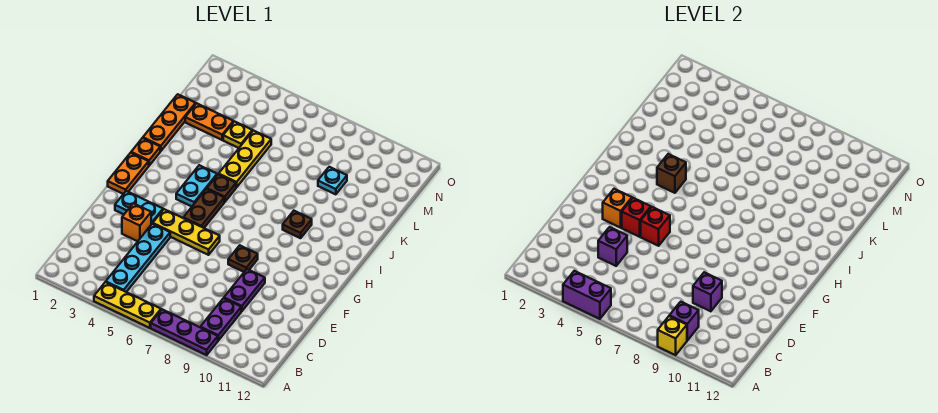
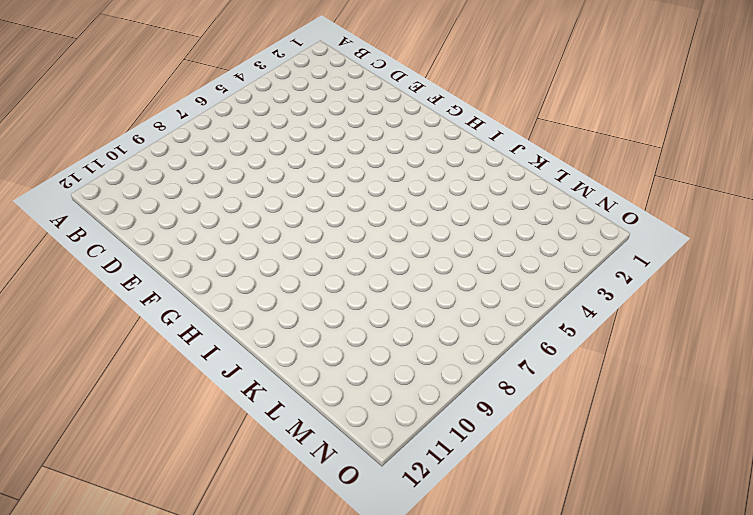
none -> yellow 1x3 plate [94,282,161,328]
none -> purple 1x3 plate [151,309,218,355]
none -> cyan 1x4 plate [106,224,170,292]

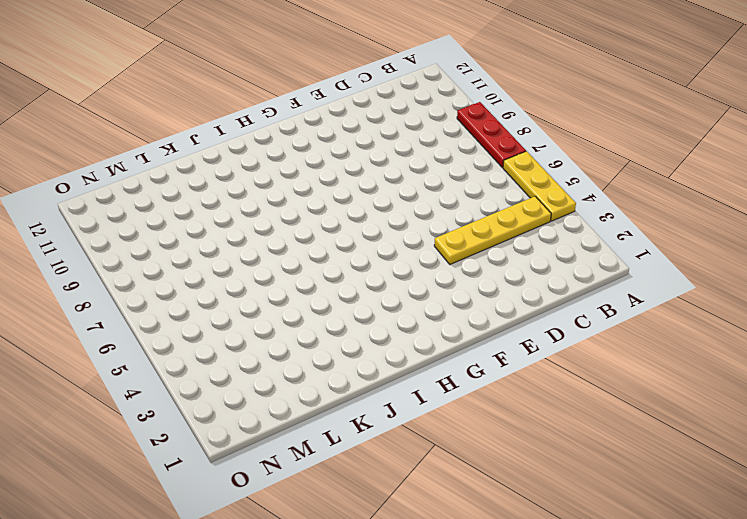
red 1x3 plate [457,102,526,168] -> purple 1x3 plate [151,309,218,355]
yellow 1x4 plate [434,196,551,264] -> cyan 1x4 plate [106,224,170,292]
none -> purple 1x2 plate [200,298,241,340]
none -> purple 1x2 plate [224,269,265,311]
none -> orange 1x1 brick [122,203,152,241]

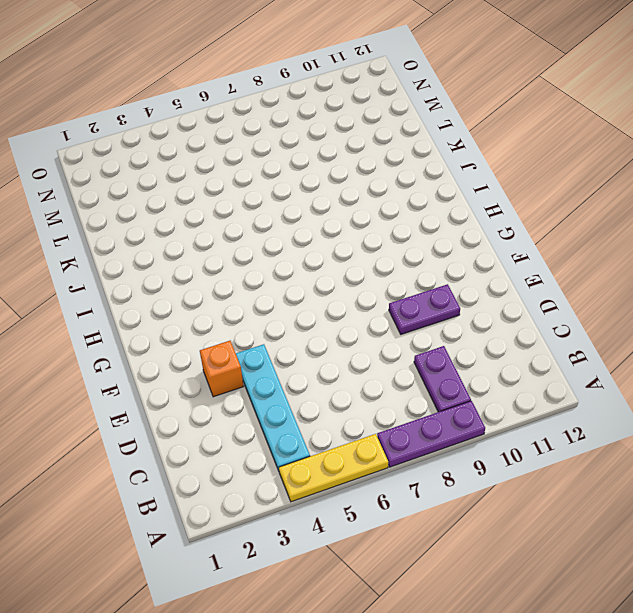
purple 1x2 plate [389,284,460,334] -> purple 1x2 plate turned to [224,269,265,311]
none -> cyan 1x2 plate [115,191,163,224]
none -> yellow 1x3 plate [153,209,220,255]
none -> brown 1x1 plate [228,245,258,272]

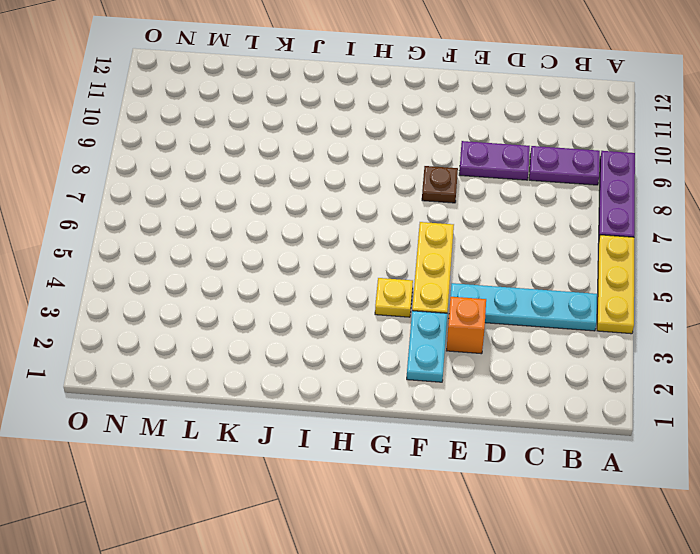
yellow 1x1 plate [375,278,413,317] -> yellow 1x1 plate moved to [223,122,252,148]
none -> orange 1x2 plate [108,153,149,194]
none -> brown 1x2 plate [184,189,224,228]
none -> cyan 1x2 plate [176,165,217,206]

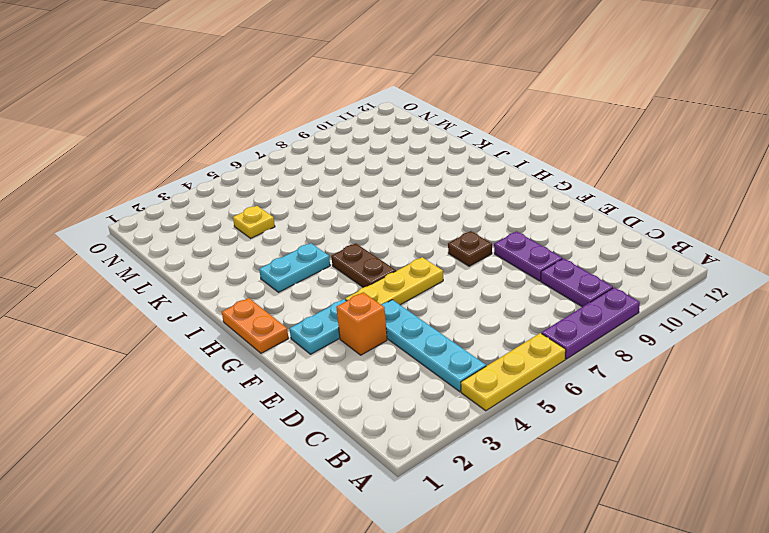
cyan 1x2 plate [259,243,330,292] -> cyan 1x2 plate turned to [176,165,217,206]
none -> orange 1x1 plate [131,138,160,165]
none -> brown 1x1 plate [207,174,236,202]
none -> brown 1x1 plate [283,211,312,238]

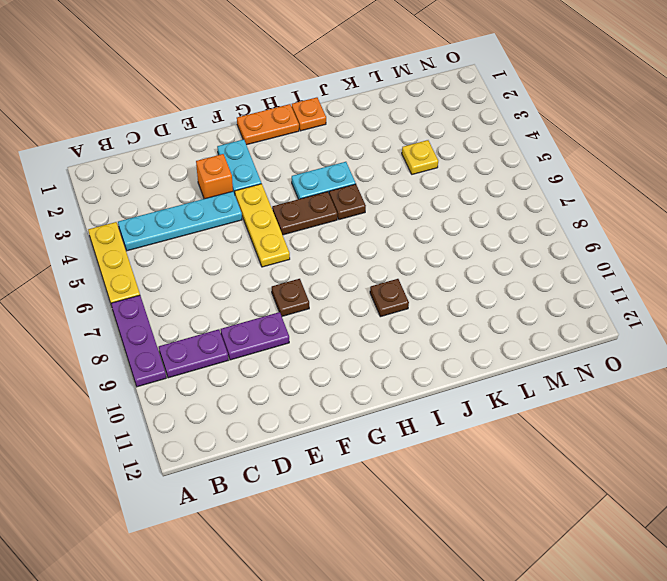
none -> orange 1x3 plate [143,94,196,151]
none -> yellow 1x3 plate [219,131,271,187]
none -> orange 1x2 plate [185,103,233,140]

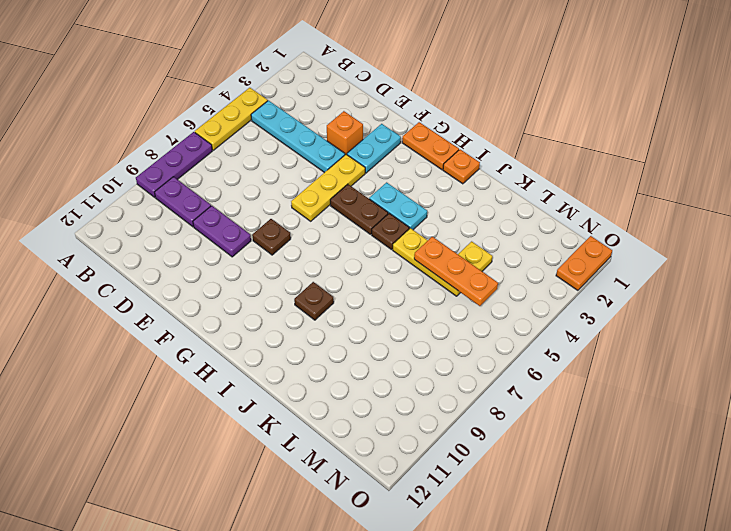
orange 1x3 plate [414,237,498,306] -> orange 1x3 plate moved to [143,94,196,151]
orange 1x2 plate [556,236,612,290] -> orange 1x2 plate moved to [185,103,233,140]
none -> cyan 1x1 plate [318,167,347,194]
none -> purple 1x2 brick [563,271,611,319]
none -> yellow 1x1 brick [658,316,687,355]

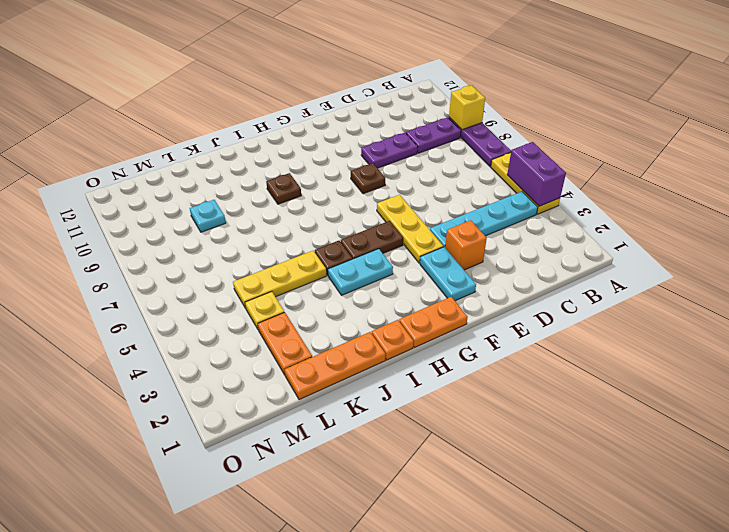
none -> purple 1x1 brick [670,302,699,340]
none -> purple 1x1 brick [598,227,627,266]
none -> purple 1x1 brick [693,272,722,311]

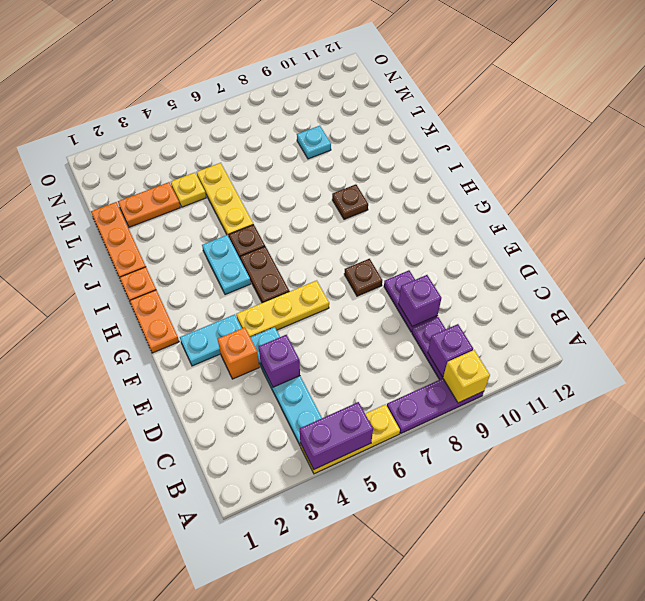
none -> orange 1x1 brick [603,189,632,228]
none -> red 1x1 brick [622,198,651,237]
none -> red 1x1 brick [641,207,670,246]

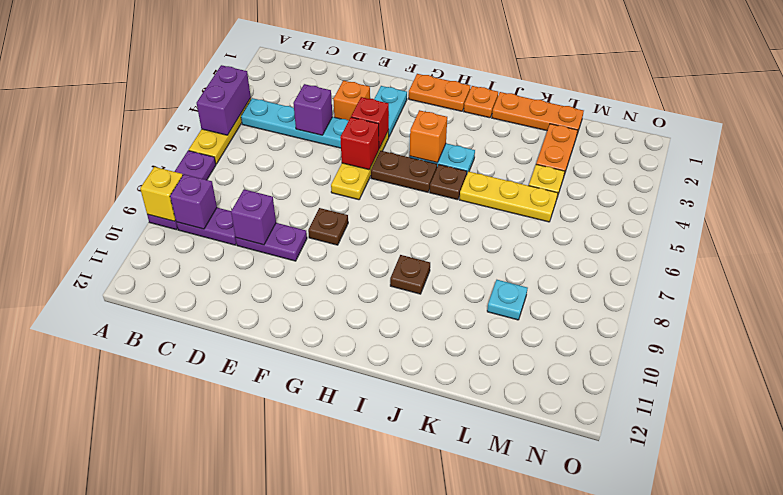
orange 1x1 brick [410,110,447,163] -> orange 1x1 brick moved to [603,189,632,228]
none -> brown 1x1 brick [657,154,686,193]

